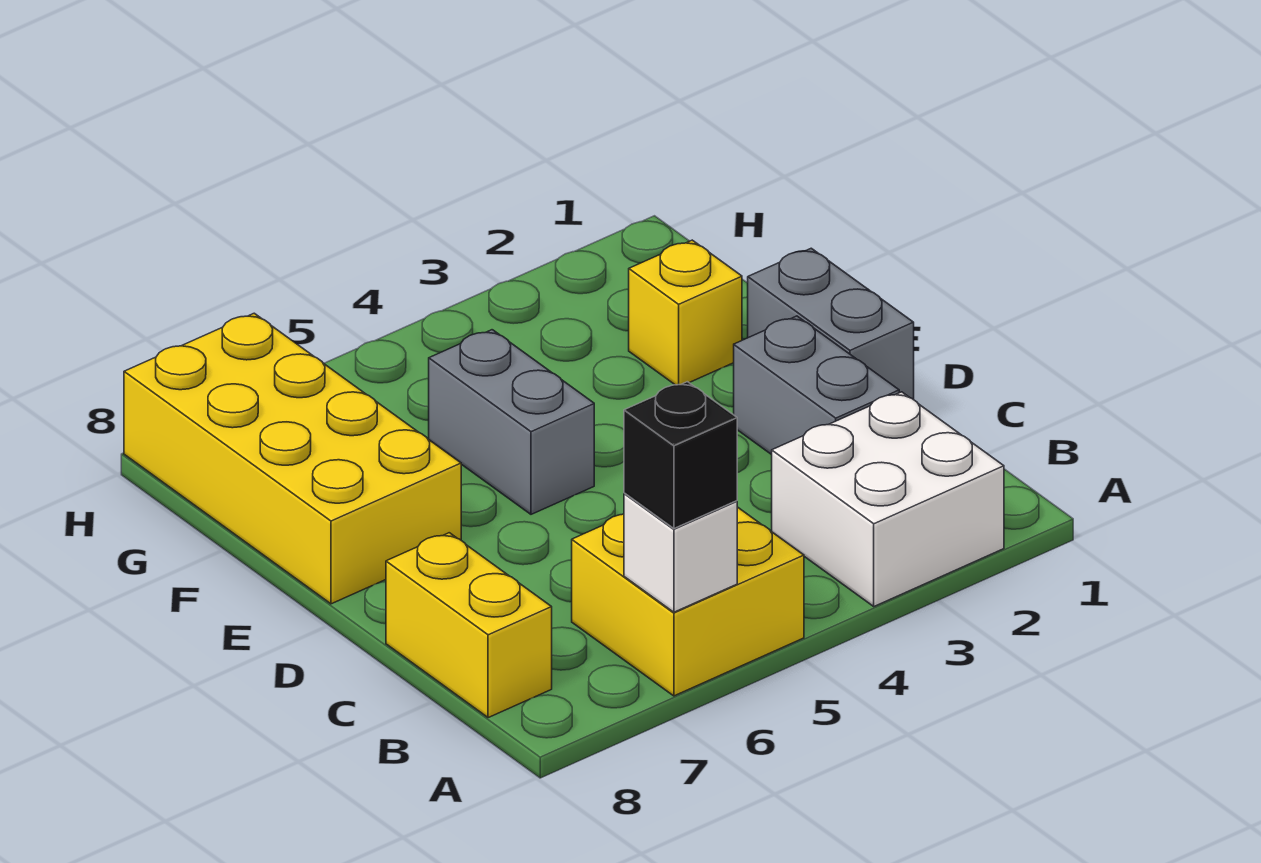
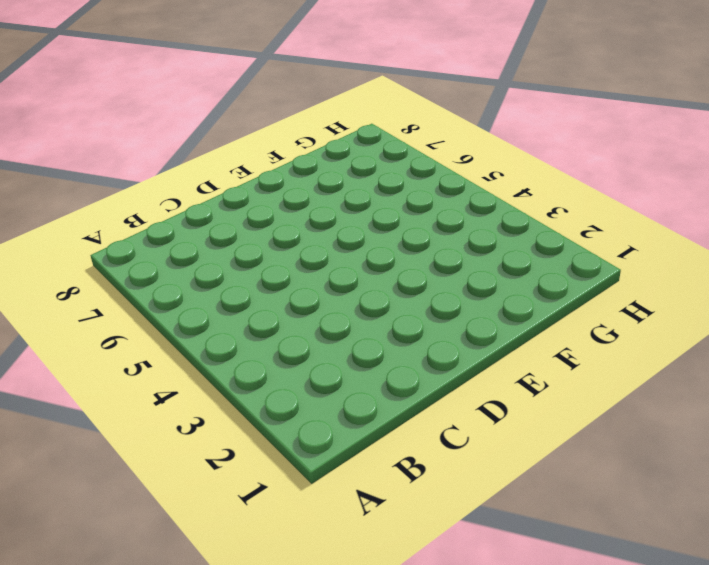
none -> white 2x2 brick [772,392,1004,606]
none -> yellow 2x2 brick [572,507,804,696]

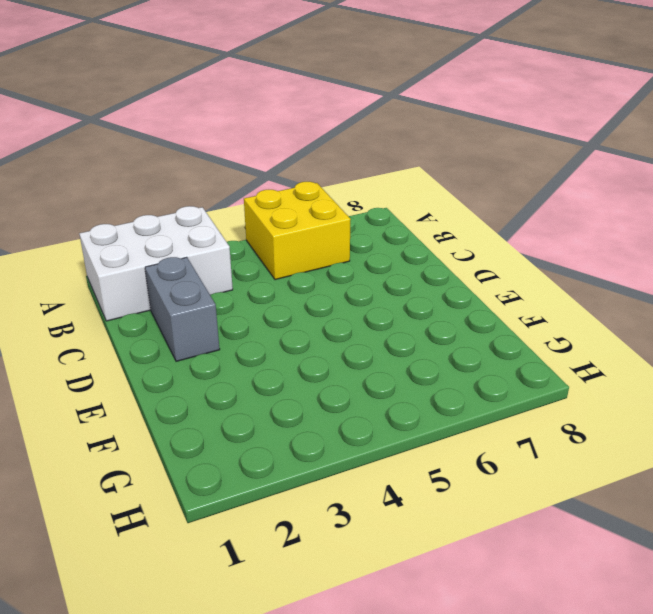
white 2x3 brick [79,206,233,321] -> white 2x2 brick [772,392,1004,606]
none -> yellow 1x2 brick [386,533,552,718]
none -> grey 1x2 brick [748,248,914,400]

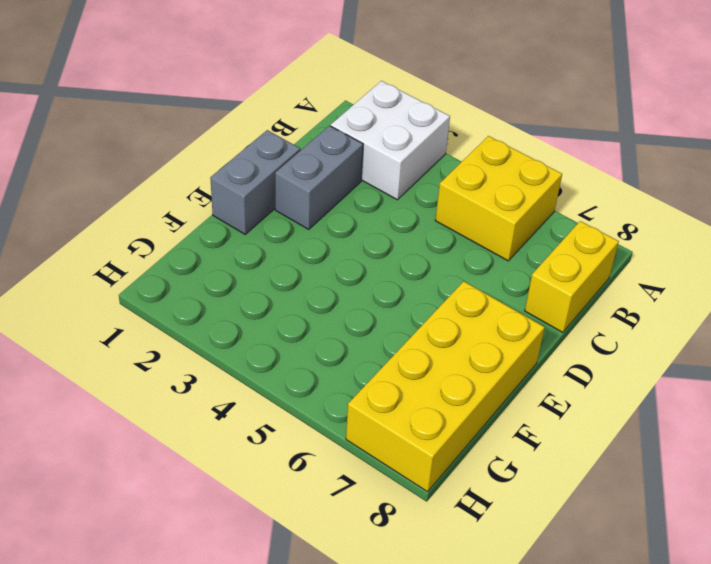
none -> grey 1x2 brick [429,330,594,514]
none -> yellow 1x1 brick [629,240,742,385]

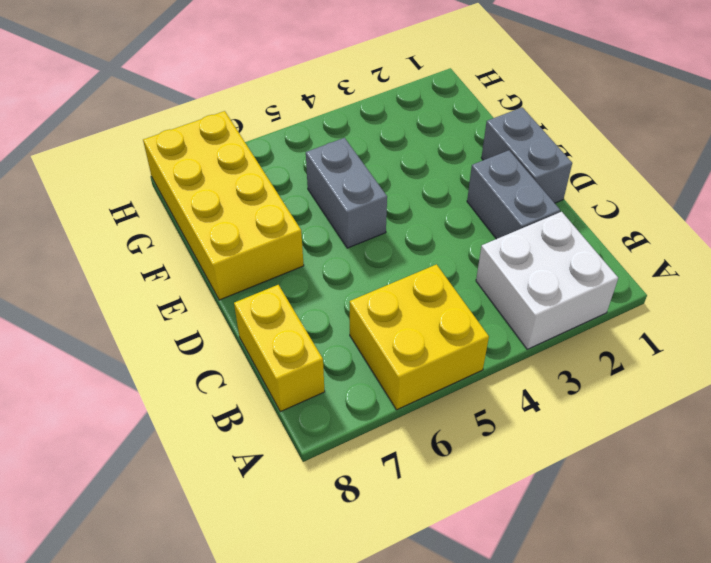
none -> yellow 1x1 brick [629,240,742,385]
none -> white 1x1 brick [624,493,737,612]

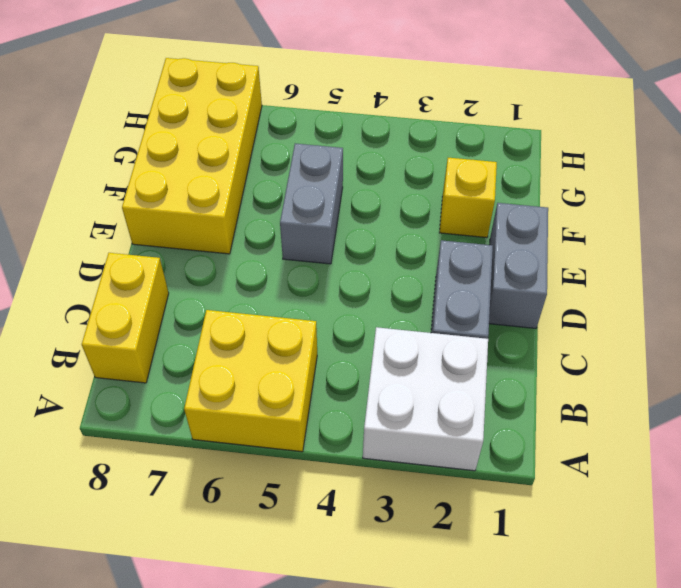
none -> white 1x1 brick [624,493,737,612]
none -> black 1x1 brick [624,382,737,529]

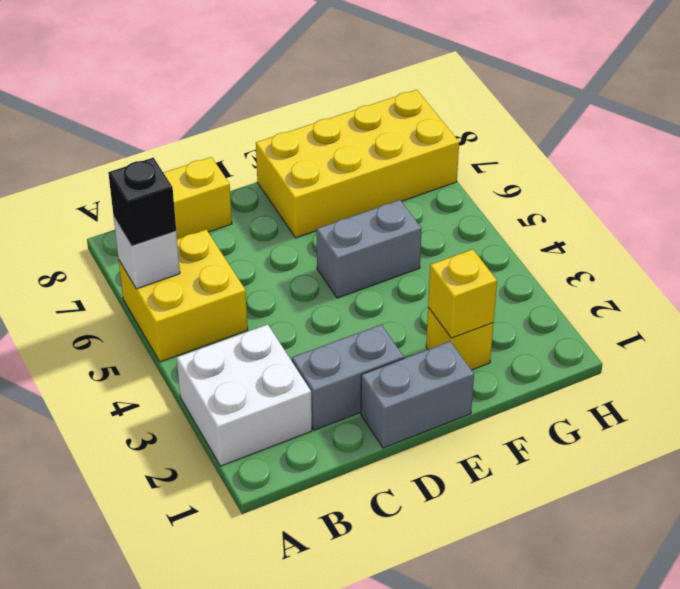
yellow 1x1 brick [428,249,497,338] -> none

